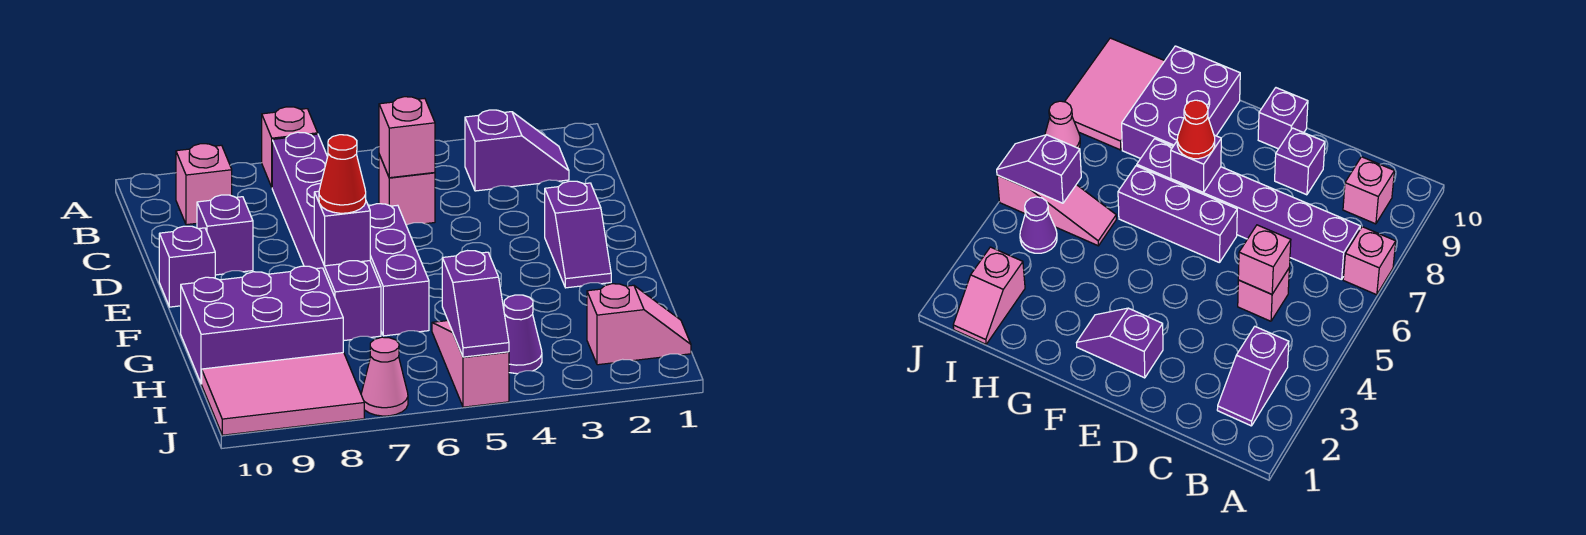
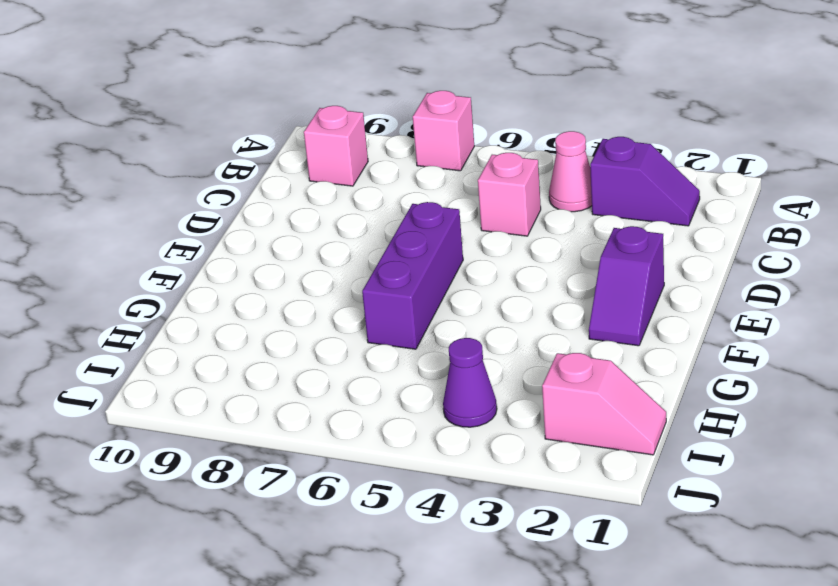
pink 1x1 cone [549,131,592,212] -> pink 1x1 cone moved to [361,337,408,416]
none -> purple 1x6 brick [272,132,381,341]
none -> purple 1x1 brick [197,195,253,275]
none -> purple 1x1 brick [159,226,215,307]

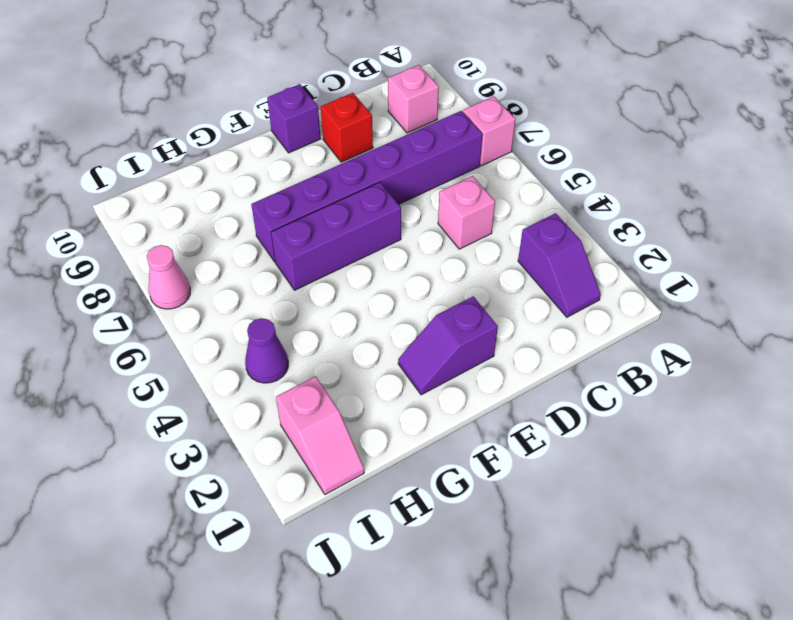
red 1x1 brick [321,93,373,162] -> purple 1x1 brick [197,195,253,275]
none -> purple 2x3 brick [181,266,343,384]
none -> pink 1x3 slope [432,321,509,407]
none -> pink 2x3 tile [202,353,364,435]

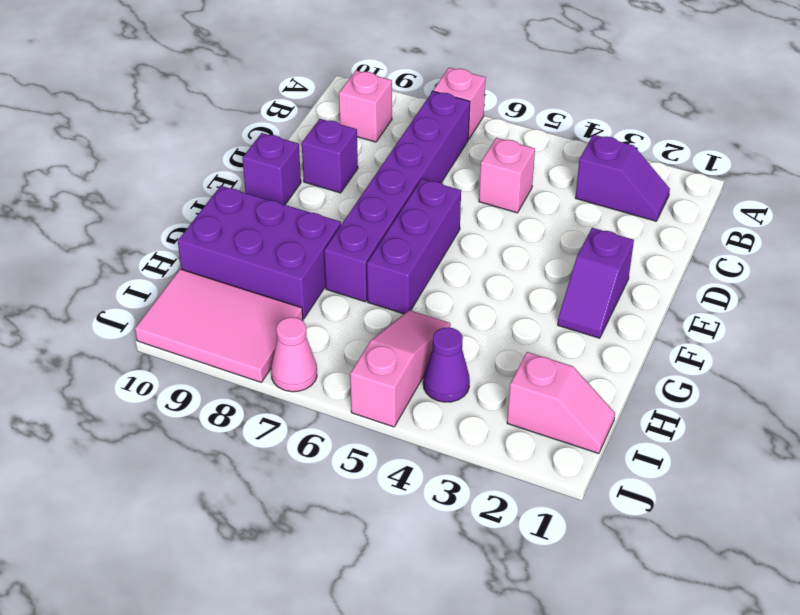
none -> pink 1x1 brick [379,97,435,178]
none -> purple 1x1 brick [314,191,370,266]
none -> purple 1x2 slope [442,251,509,357]

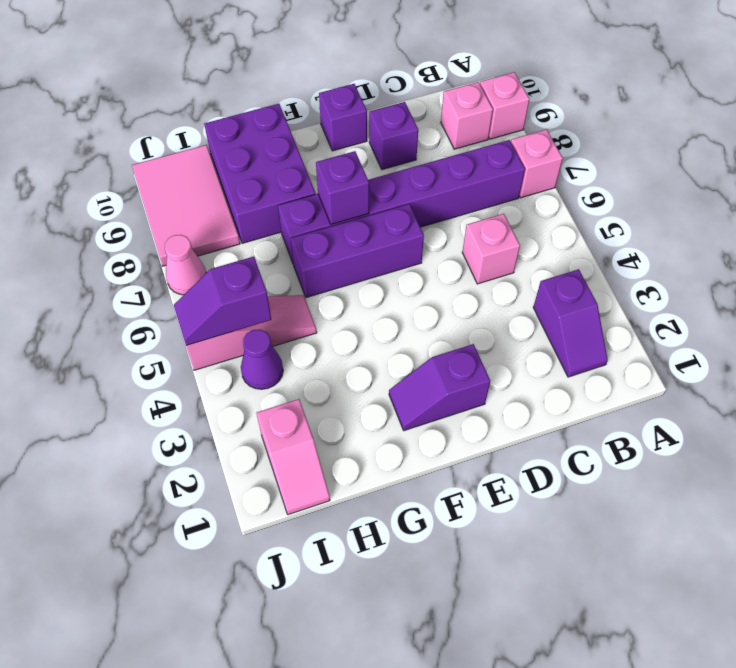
pink 1x1 brick [480,72,529,139] -> pink 1x1 brick moved to [379,97,435,178]
none -> red 1x1 cone [319,135,366,213]

